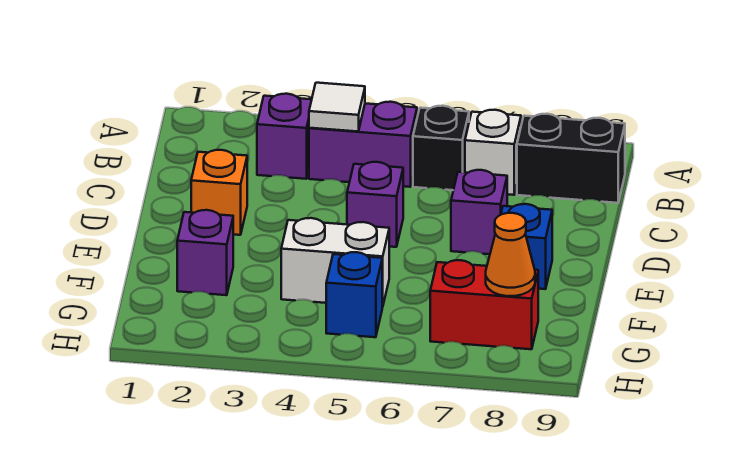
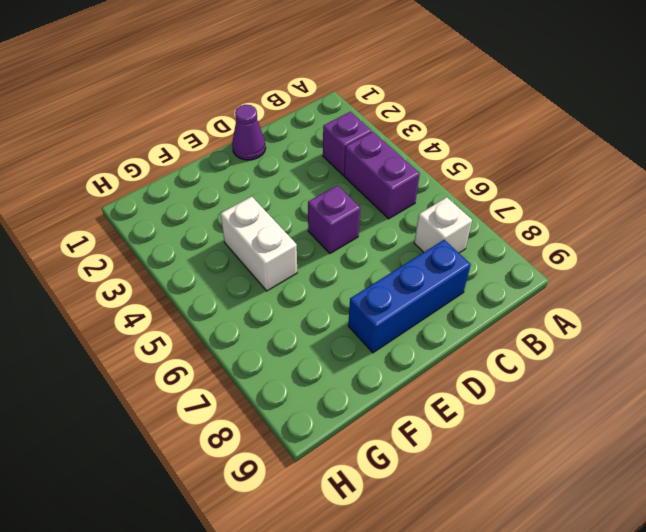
blue 1x3 brick [348,240,471,353] -> blue 1x1 brick [501,204,552,289]
purple 1x1 cone [232,105,266,160] -> none
none -> black 1x1 brick [413,106,469,190]
none -> black 1x2 brick [517,114,625,203]
none -> orange 1x1 brick [191,150,247,235]

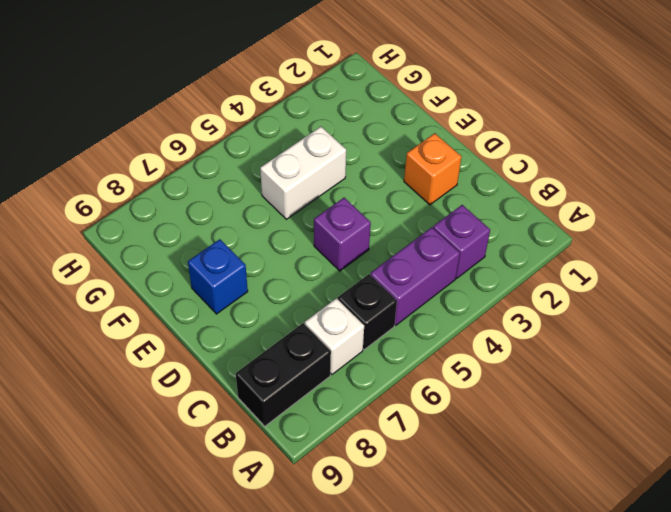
none -> purple 1x1 brick [451,170,507,254]
none -> purple 1x1 brick [177,210,233,295]
none -> blue 1x1 brick [326,252,382,337]

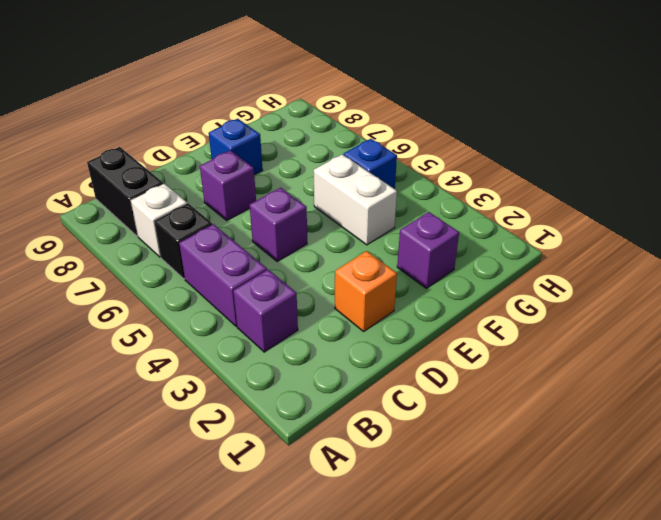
none -> red 1x2 brick [430,260,538,349]
none -> white 1x1 tile [309,83,365,132]
none -> orange 1x1 cone [486,213,535,296]

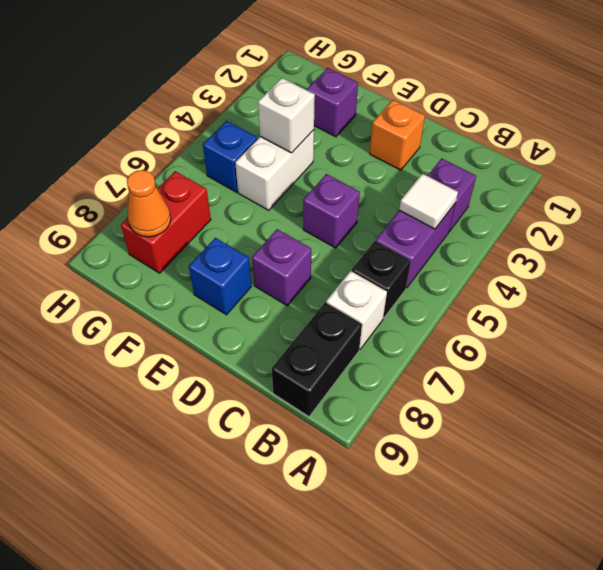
white 1x1 brick [258,78,315,153] -> none

